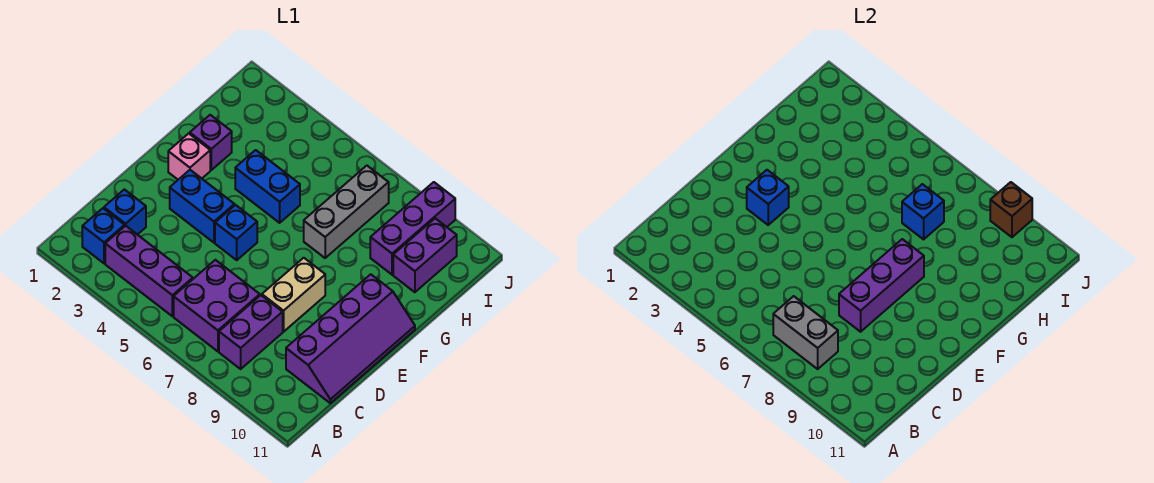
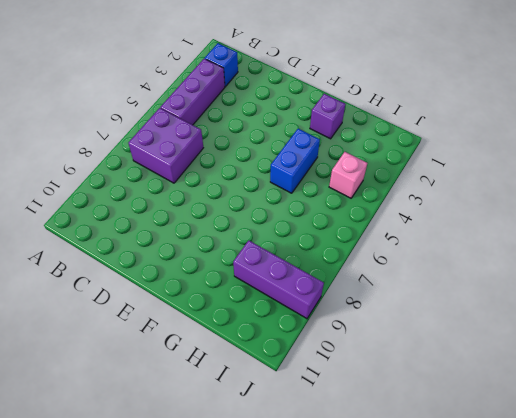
pink 1x1 brick [329,152,367,198] -> pink 1x1 brick moved to [168,133,210,180]
none -> purple 1x2 brick [219,295,283,369]
none -> blue 1x1 brick [104,189,146,235]
none -> purple 2x4 slope [286,274,415,403]

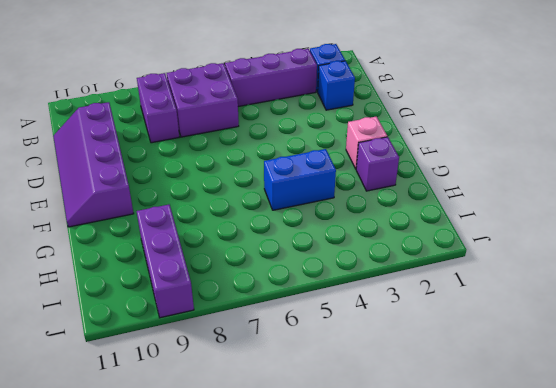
none -> tan 1x2 brick [262,258,325,332]
none -> blue 1x2 brick [170,170,234,243]
none -> blue 1x1 brick [215,205,257,260]

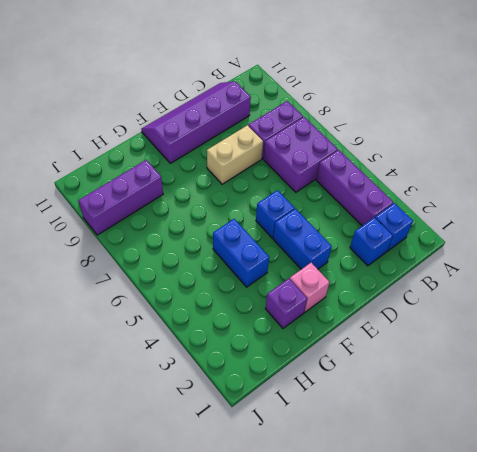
none -> grey 1x3 brick [304,166,389,258]
none -> purple 1x2 brick [393,218,457,292]
none -> grey 1x2 brick [773,296,838,369]

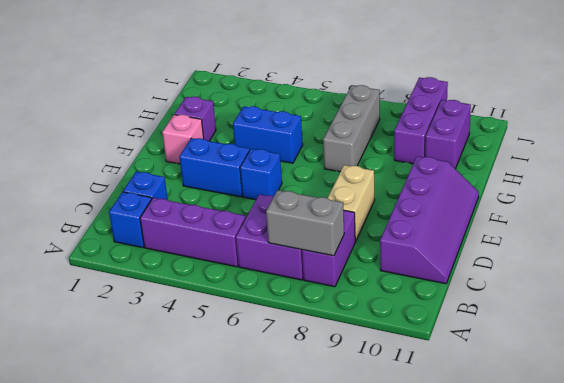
none -> purple 1x3 brick [839,239,924,332]
none -> blue 1x1 brick [747,170,789,225]
none -> blue 1x1 brick [902,184,944,239]

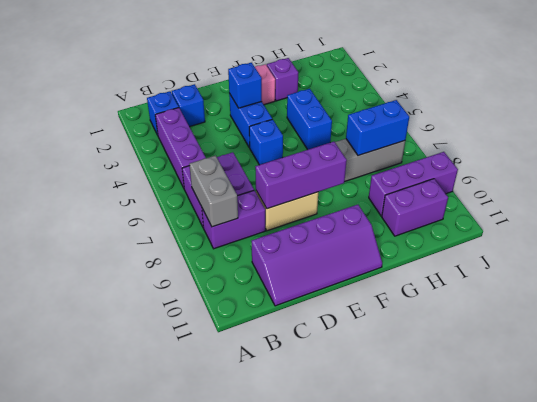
blue 1x2 brick [346,100,409,156] -> blue 1x1 brick [902,184,944,239]
none -> brown 1x1 brick [990,182,1032,237]

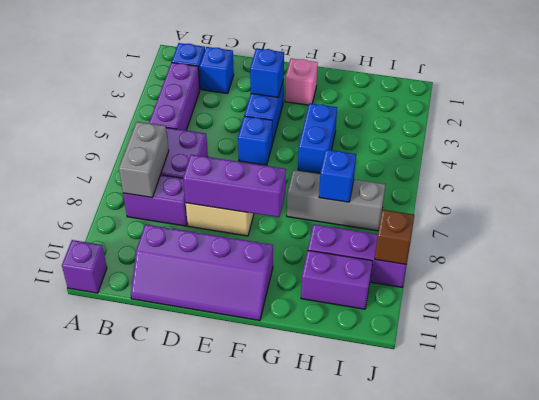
purple 1x1 brick [62,240,107,293] -> purple 1x1 brick moved to [190,115,232,170]

